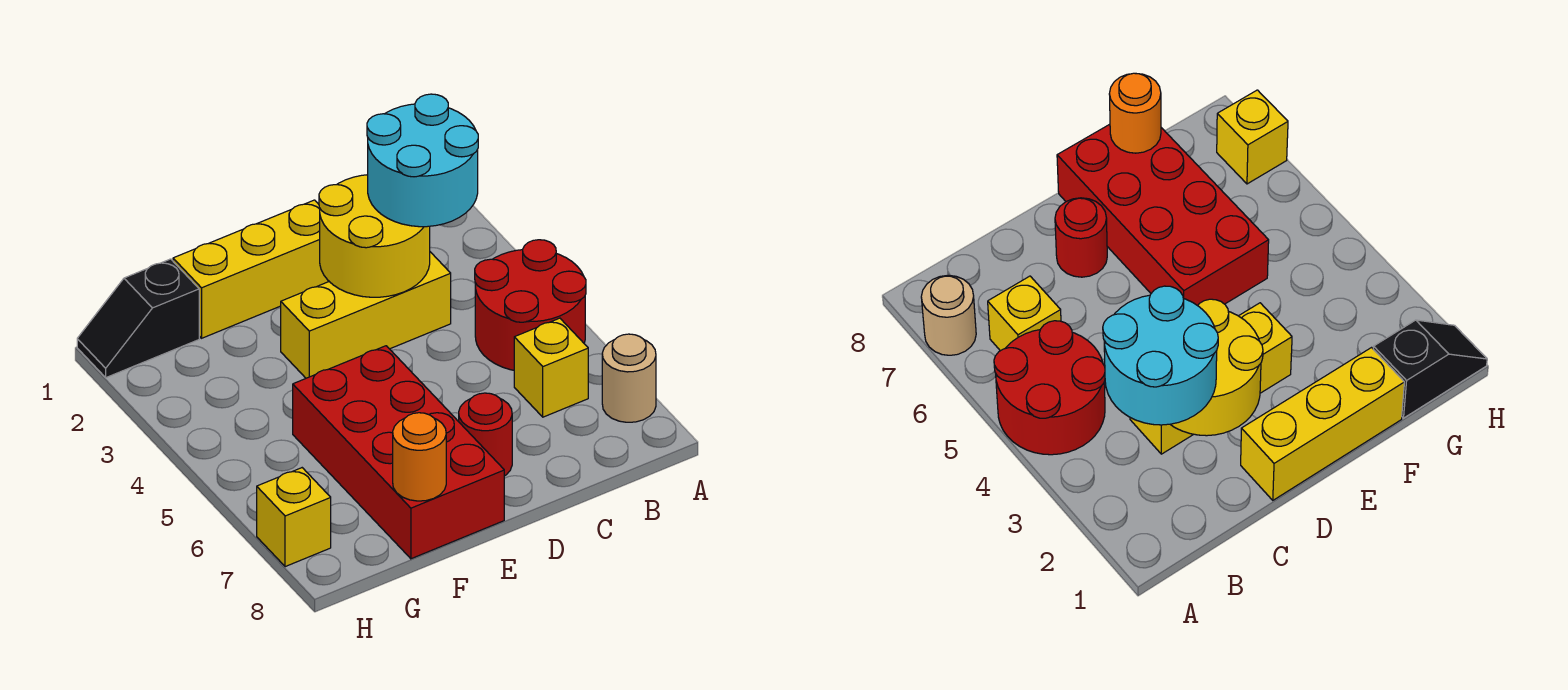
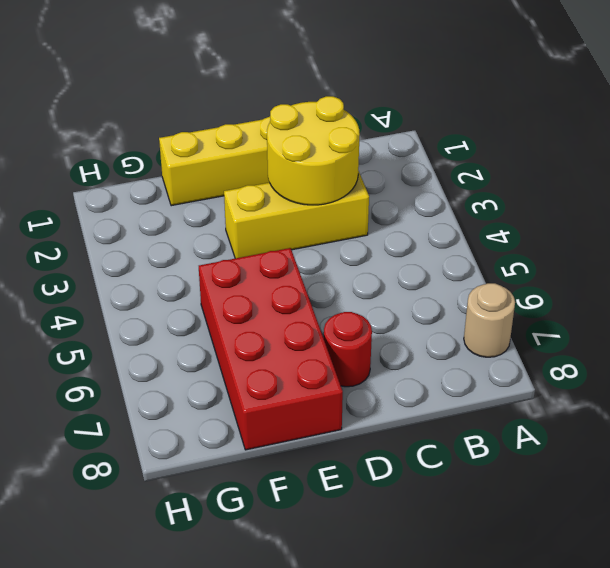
none -> red 2x2 round brick [475,240,586,370]
none -> yellow 1x1 brick [514,318,588,417]
none -> black 1x2 slope [77,259,199,378]

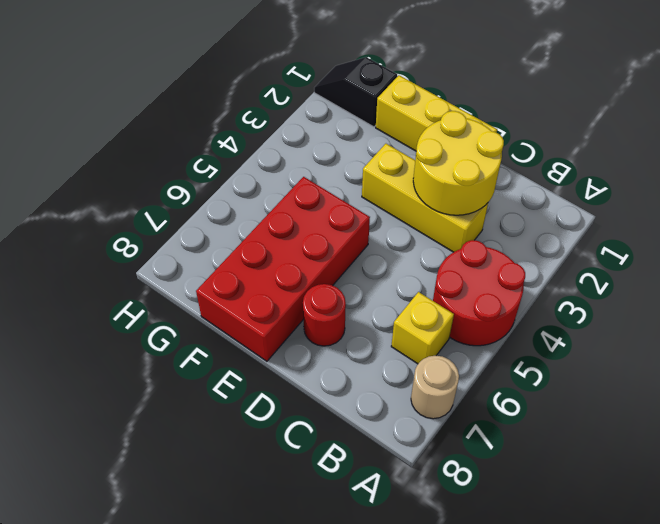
none -> yellow 1x1 brick [257,468,331,567]
none -> orange 1x1 round brick [393,413,446,501]
none -> cyan 2x2 round brick [367,94,478,227]

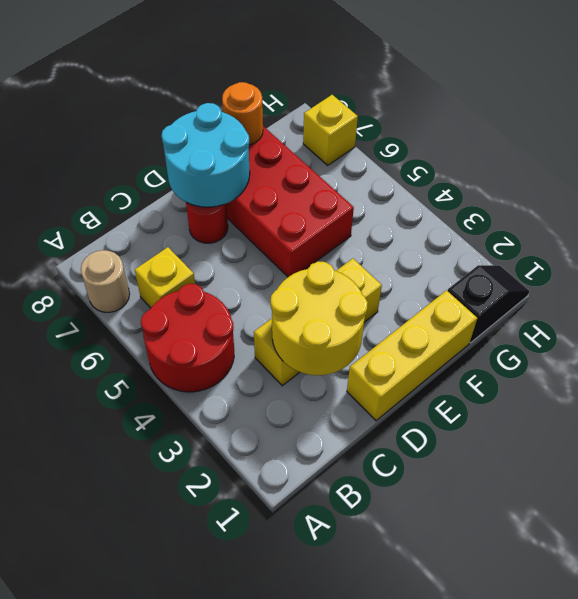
cyan 2x2 round brick [162,103,250,207] -> cyan 2x2 round brick moved to [367,94,478,227]

